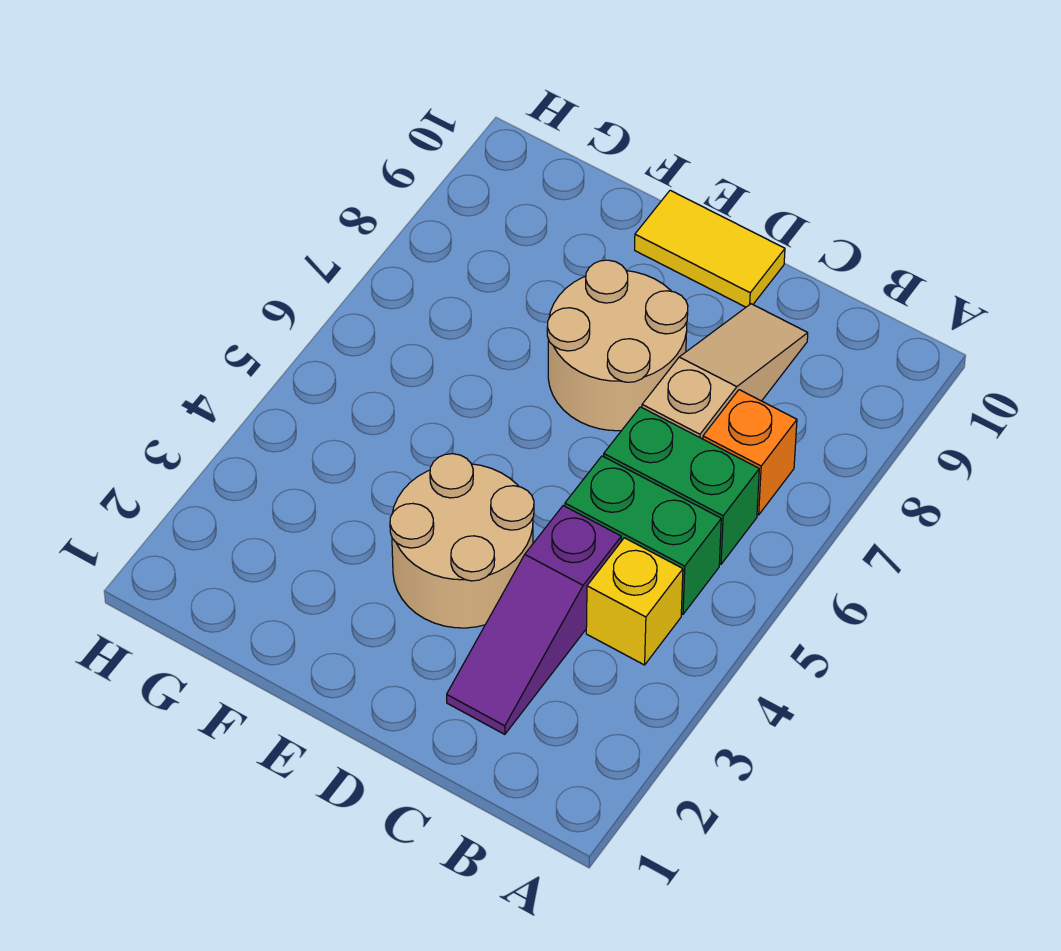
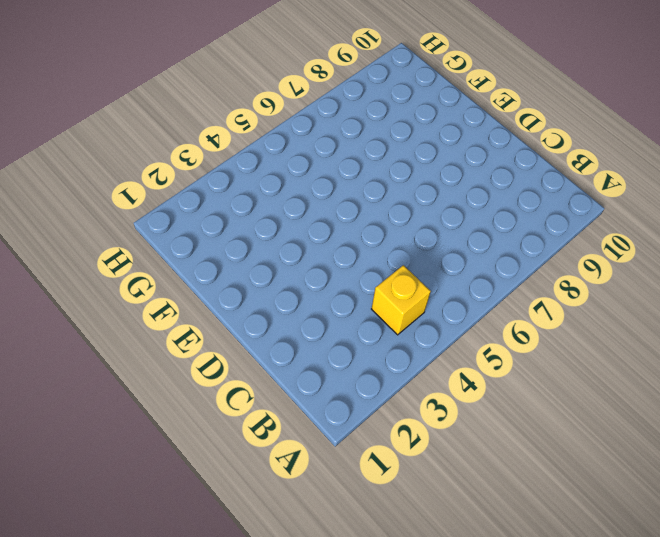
none -> green 1x2 brick [565,456,721,614]
none -> green 1x2 brick [604,407,759,564]

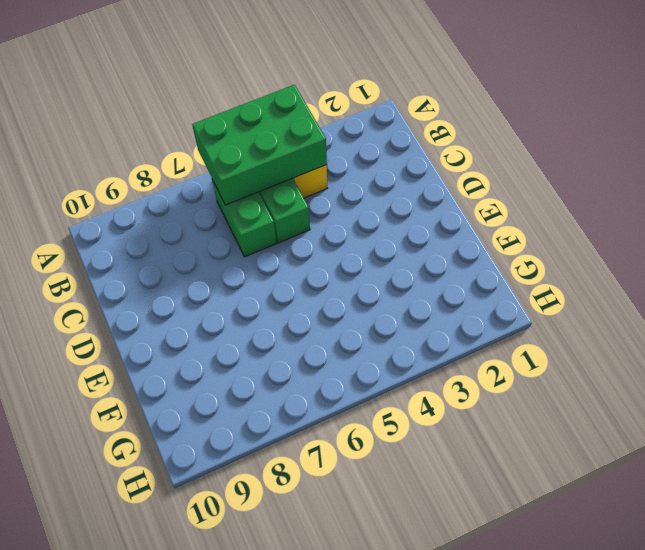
green 2x3 brick [192,85,327,205] -> none
none -> orange 1x1 brick [703,390,797,515]
none -> purple 1x3 slope [447,506,621,734]

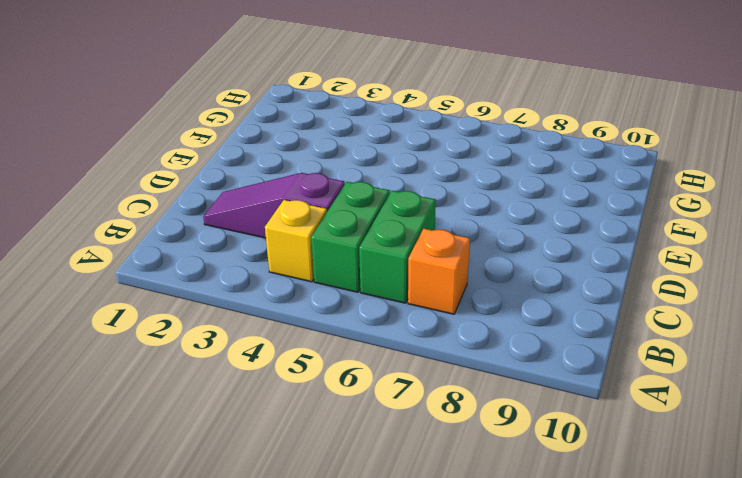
none -> tan 1x3 slope [642,304,808,439]
none -> tan 2x2 round brick [390,454,534,628]

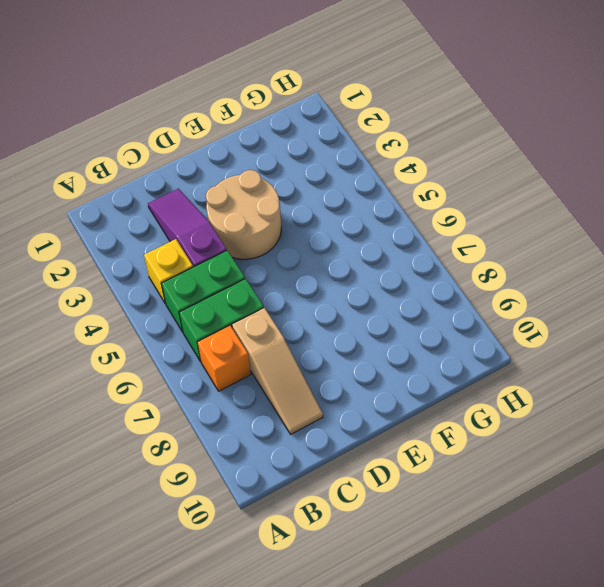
none -> tan 2x2 round brick [547,260,688,431]
none -> yellow 1x2 tile [635,190,785,307]

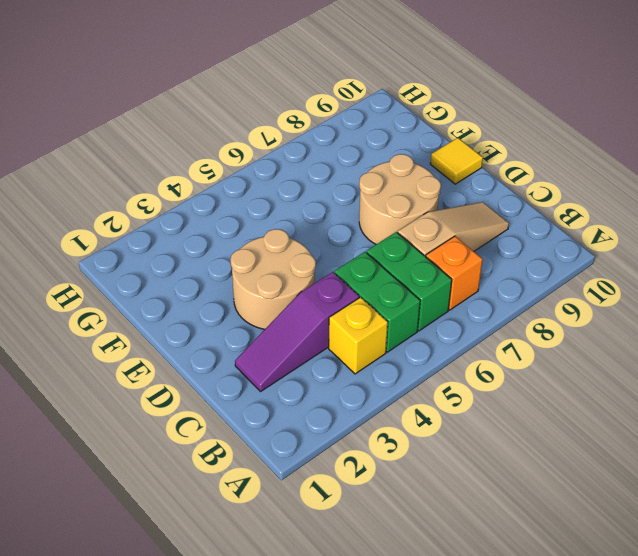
yellow 1x1 tile [430,138,483,184] -> yellow 1x2 tile [635,190,785,307]

